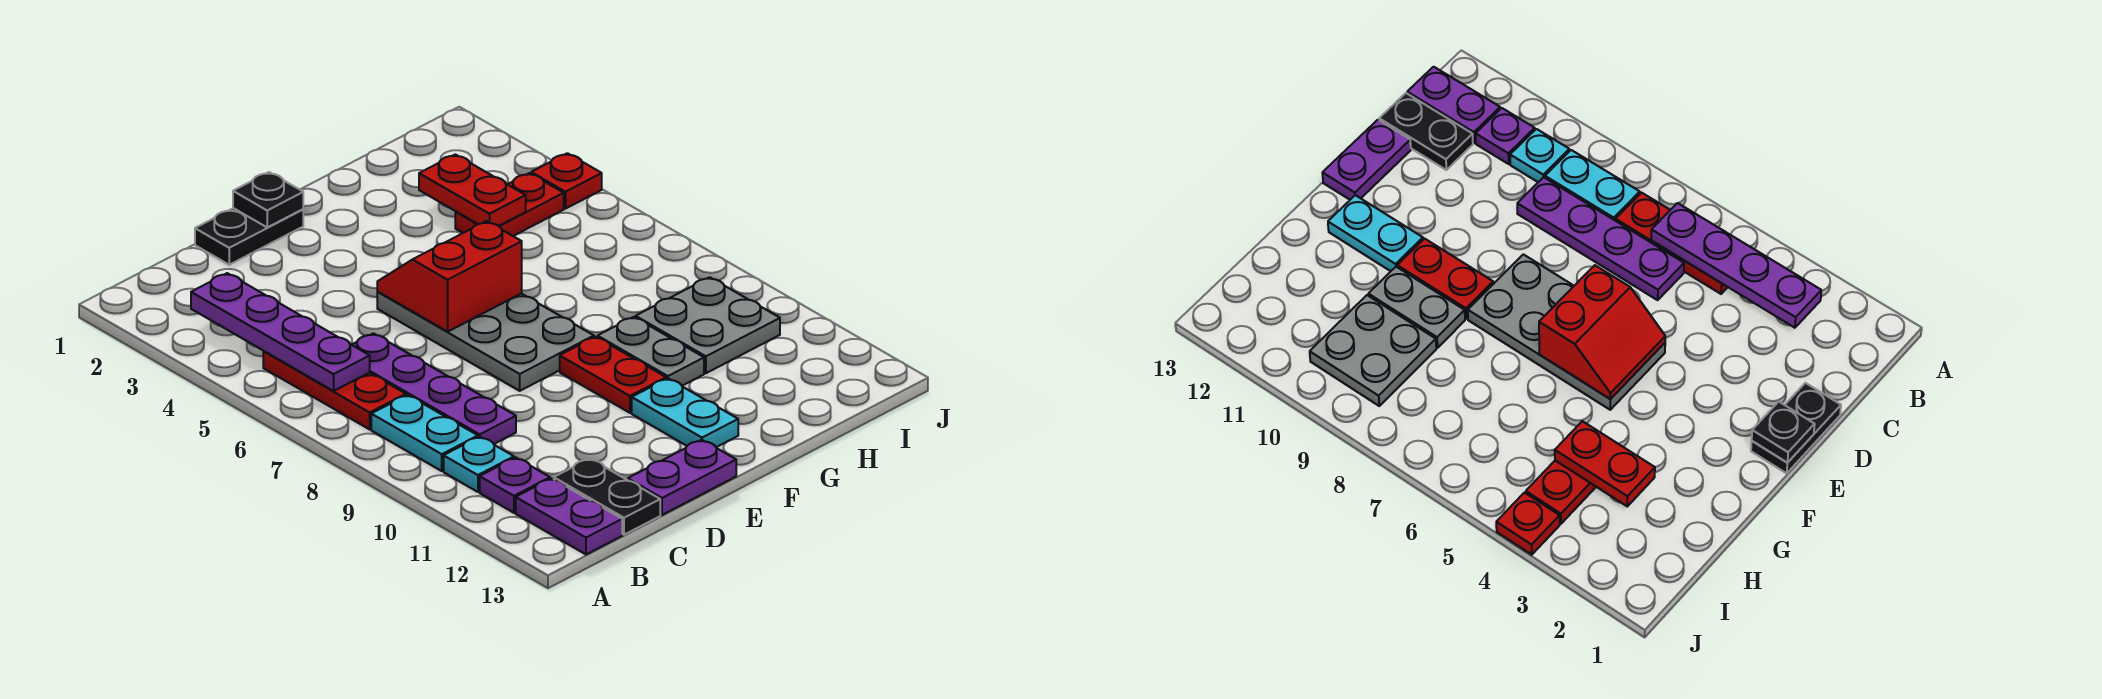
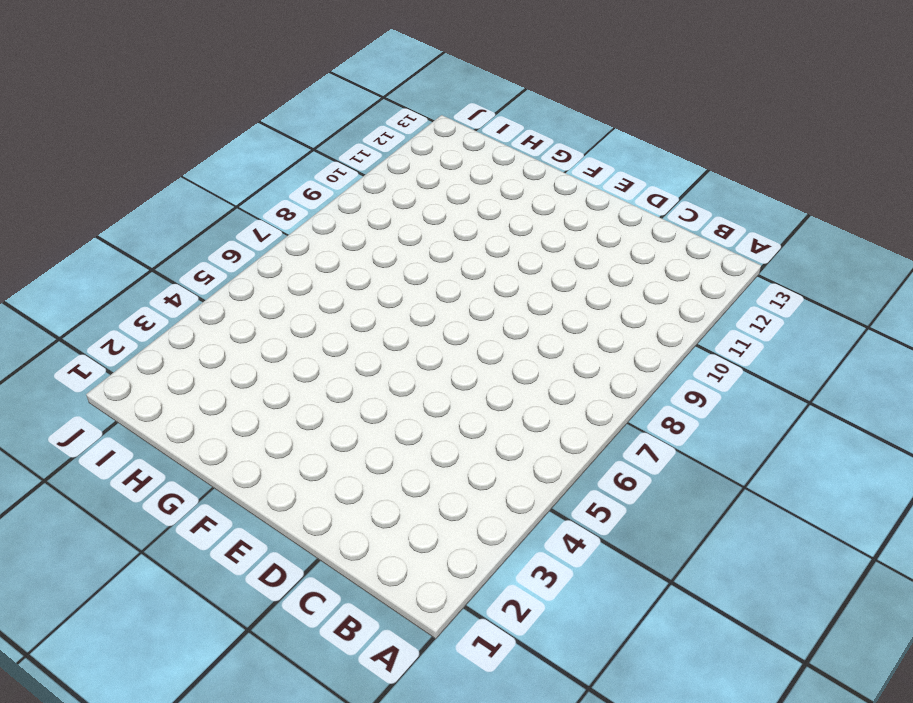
none -> red 1x3 plate [263,351,406,429]
none -> cyan 1x2 plate [371,395,478,471]
none -> cyan 1x1 plate [444,437,514,492]

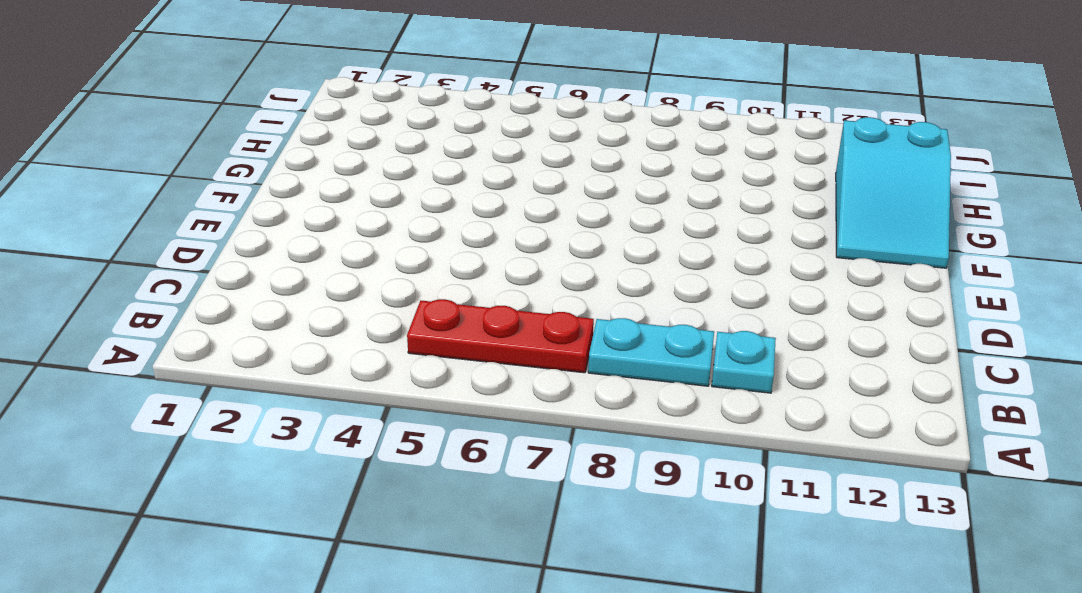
cyan 2x3 slope [836,117,951,268] -> cyan 1x2 plate [632,378,738,447]
none -> purple 1x1 plate [480,457,550,513]
none -> purple 1x2 plate [516,478,622,554]
none -> purple 1x4 plate [352,333,516,444]

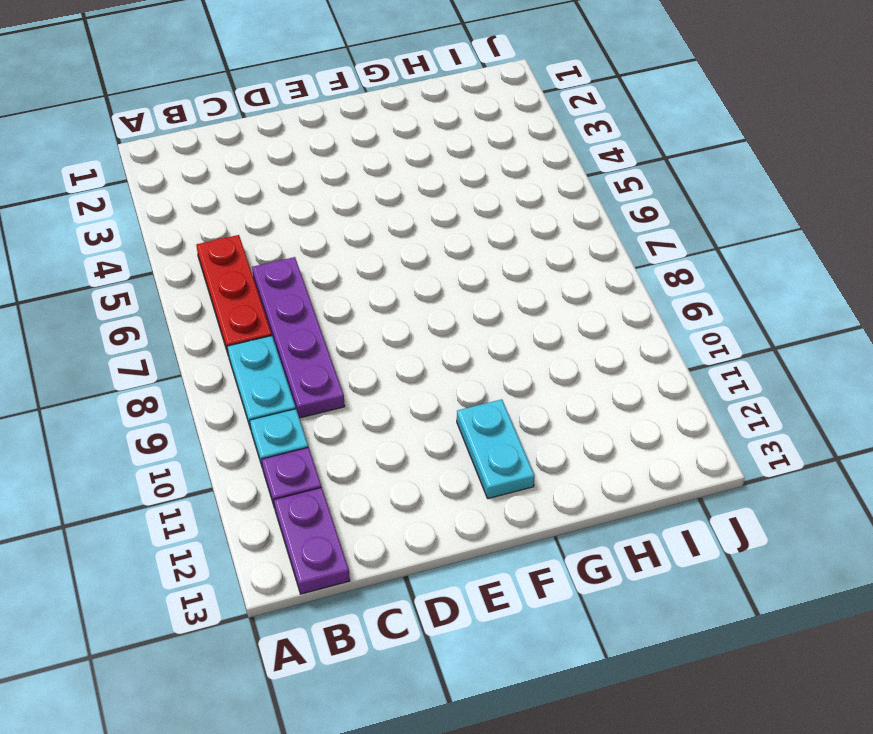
none -> black 1x2 plate [554,459,660,535]
none -> black 1x2 plate [195,208,303,265]
none -> purple 1x2 plate [628,440,736,515]

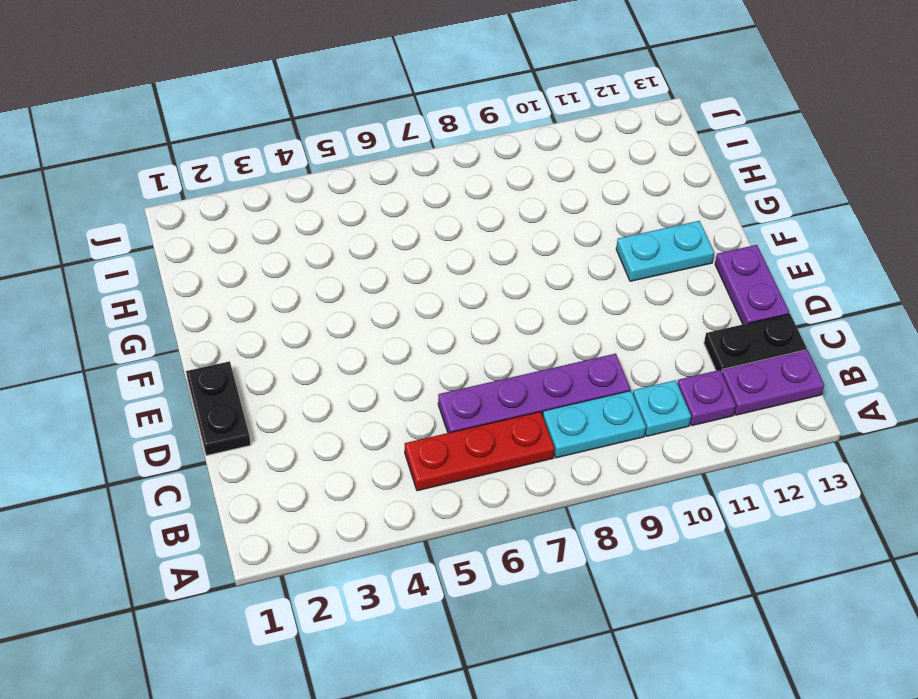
none -> grey 2x4 plate [377,292,594,391]
none -> red 1x2 plate [560,337,666,413]
none -> grey 1x2 plate [598,317,704,386]

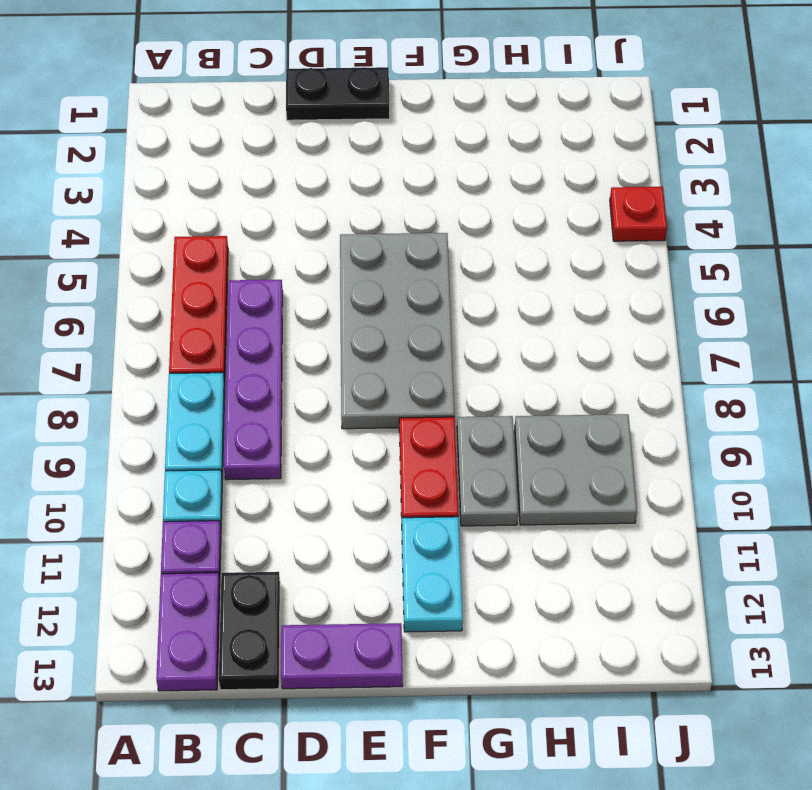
none -> red 1x2 plate [455,173,564,236]
none -> purple 1x4 plate [191,273,370,391]
none -> black 1x1 plate [233,172,303,227]

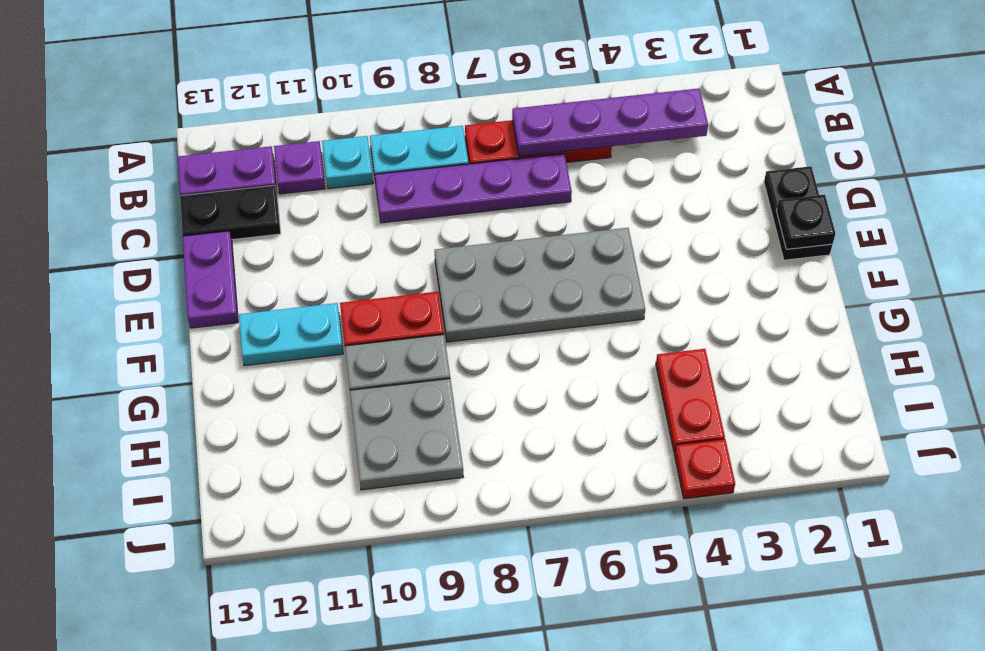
none -> red 2x2 slope [377,221,522,332]
none -> red 1x2 plate [419,154,526,226]

